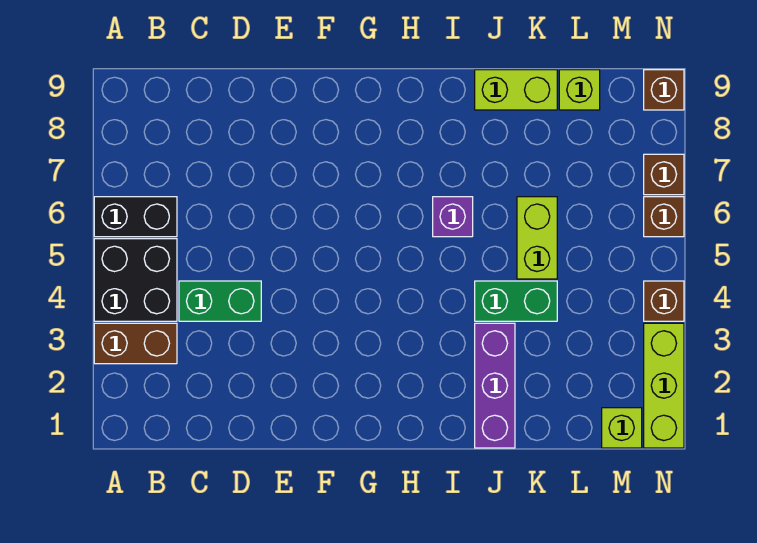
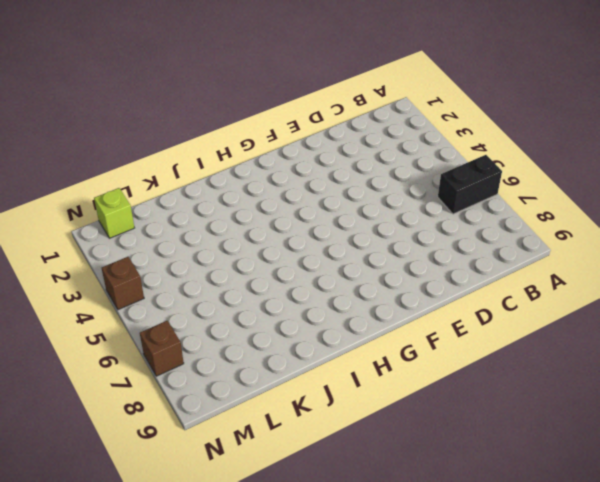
none -> brown 1x2 brick [94,323,177,364]
none -> black 2x2 brick [94,239,177,321]
none -> green 1x2 brick [179,281,261,321]

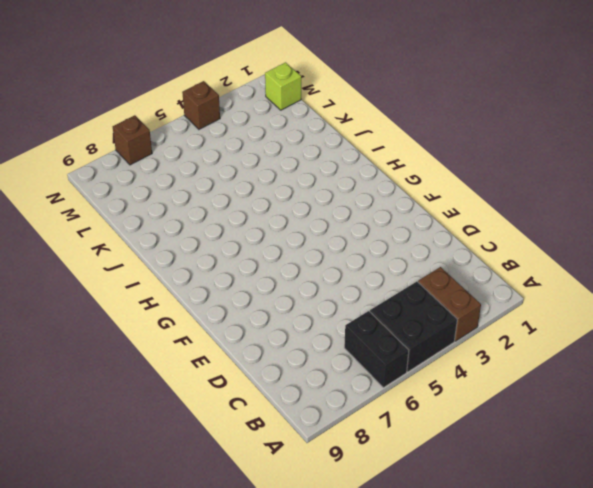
none -> green 1x2 brick [179,281,261,321]
none -> purple 1x1 brick [433,197,473,237]
none -> purple 1x3 brick [475,323,515,448]

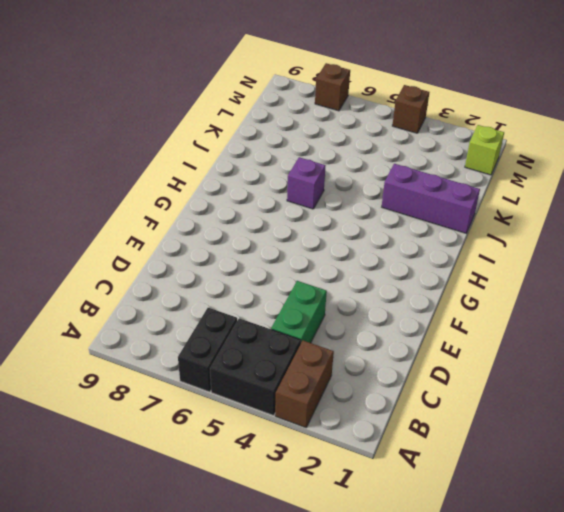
none -> green 1x2 brick [475,281,557,321]
none -> lime 1x2 brick [475,70,557,110]
none -> lime 1x2 brick [517,197,557,279]

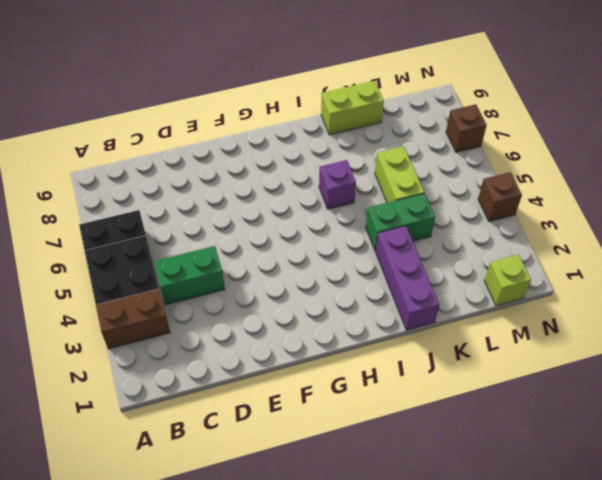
none -> lime 1x1 brick [559,70,600,110]
none -> lime 1x3 brick [644,323,684,448]
none -> brown 1x1 brick [644,197,684,237]

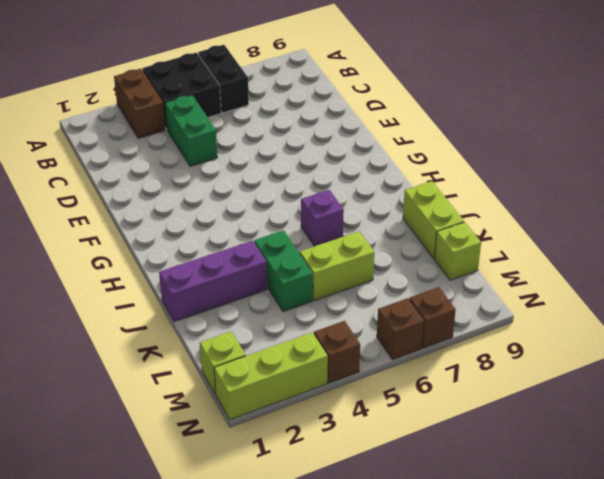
none -> brown 1x1 brick [644,70,684,110]

